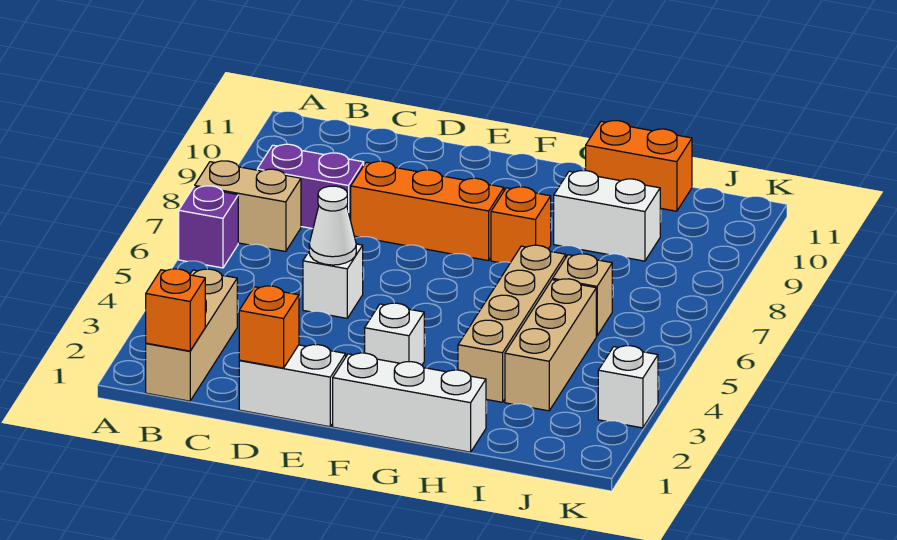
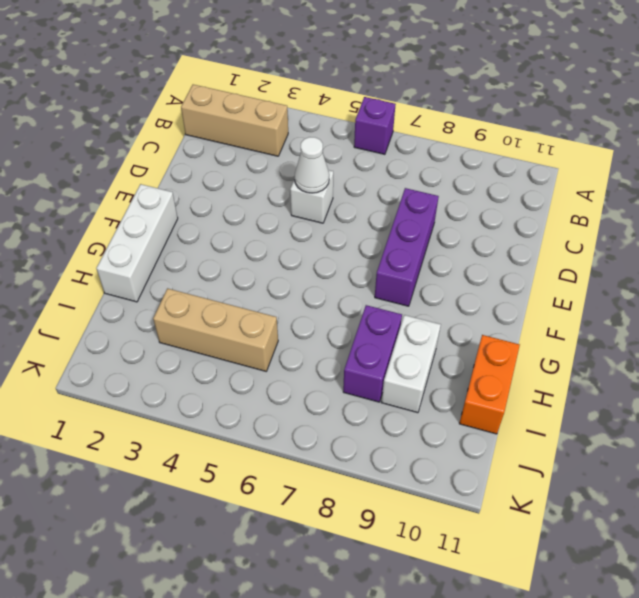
purple 1x3 brick [375,188,439,306] -> orange 1x3 brick [351,161,504,261]
purple 1x2 brick [343,305,402,402] -> purple 1x2 brick moved to [257,144,364,229]
none -> tan 1x2 brick [195,161,301,252]
none -> white 1x2 brick [239,345,346,427]
none -> white 1x1 brick [365,303,424,365]

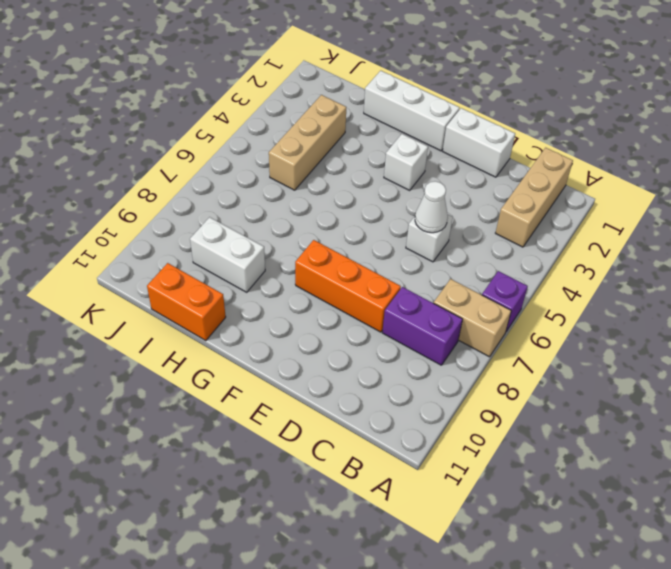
none -> orange 1x1 brick [491,187,551,263]
none -> tan 1x4 brick [458,245,566,402]
none -> tan 1x1 brick [553,254,612,336]

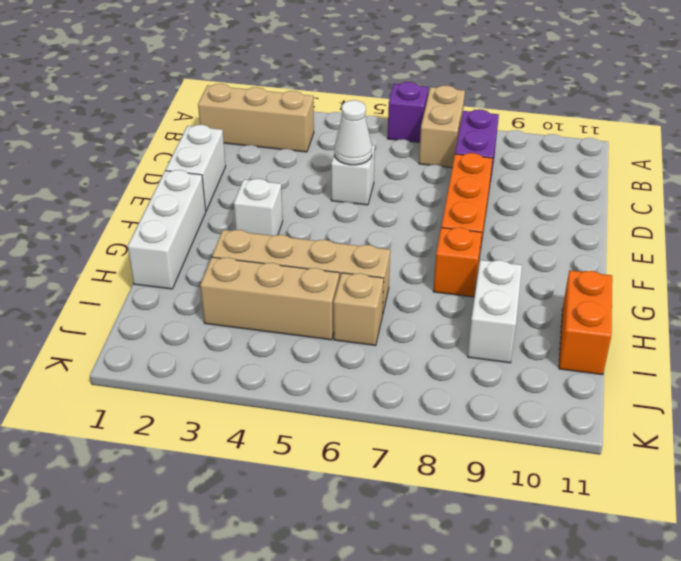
none -> white 1x1 brick [598,346,658,428]
none -> orange 1x1 brick [146,269,205,351]
none -> orange 1x1 brick [239,286,299,368]

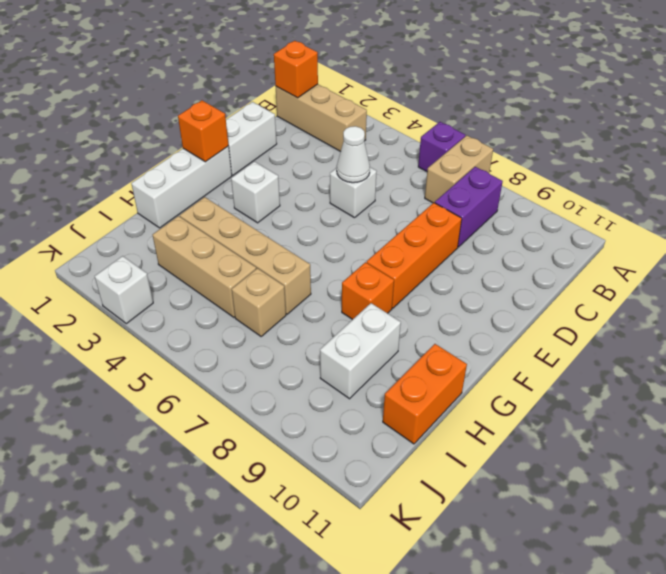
orange 1x1 brick [178,100,229,162] -> orange 1x1 brick moved to [239,286,299,368]

